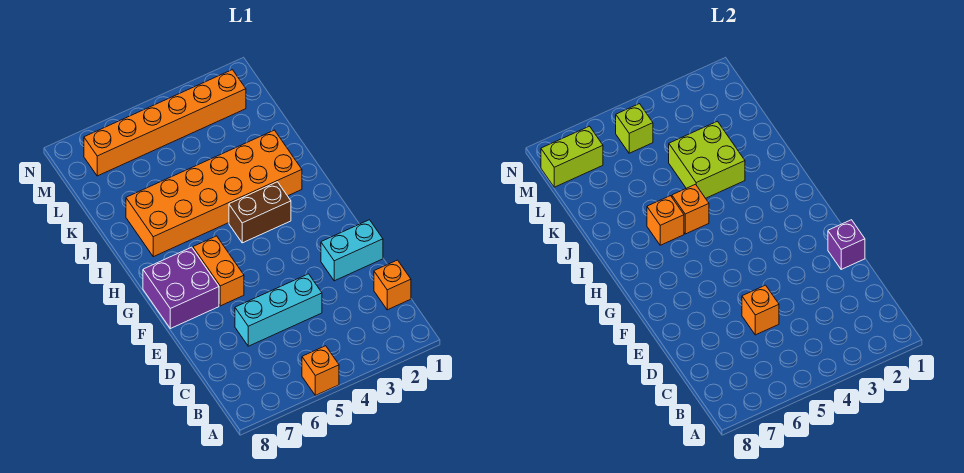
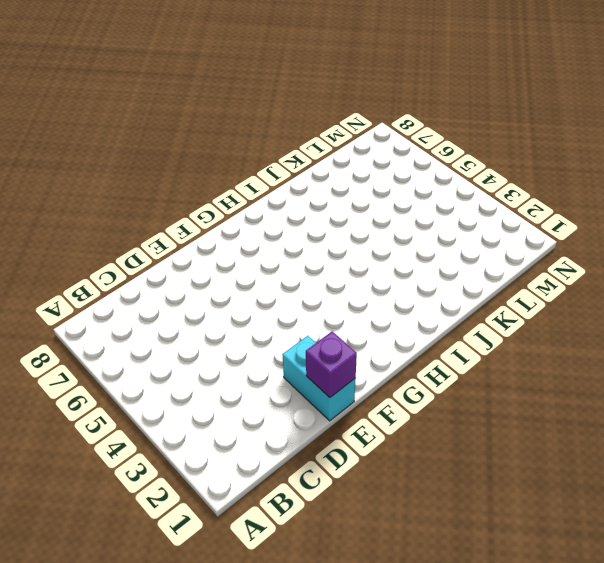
none -> orange 1x1 brick [302,346,339,395]
none -> orange 1x1 brick [374,260,411,310]
none -> cyan 1x3 brick [235,274,322,346]

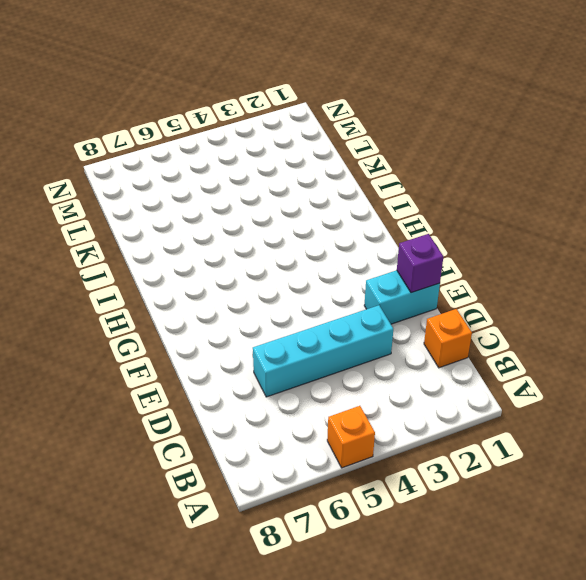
cyan 1x4 brick [253,305,393,397] -> cyan 1x3 brick [235,274,322,346]
none -> orange 1x2 brick [193,236,244,306]
none -> purple 2x2 brick [143,247,219,329]
none -> brown 1x2 brick [229,182,291,243]

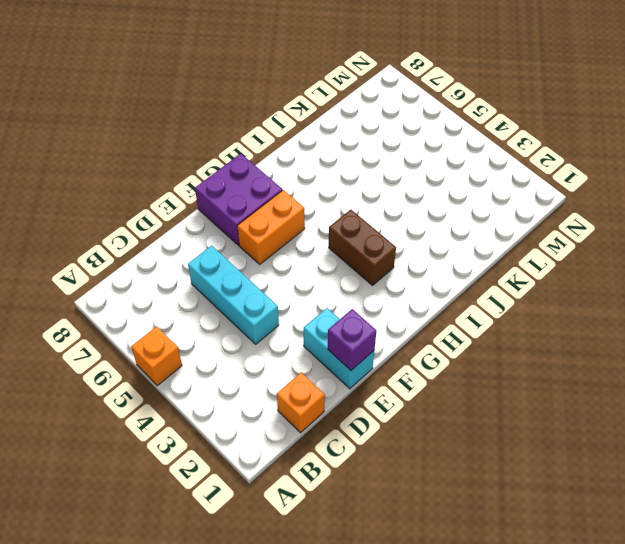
none -> orange 2x6 brick [126,130,302,257]
none -> orange 1x6 brick [84,70,246,176]
none -> orange 1x1 brick [742,285,779,335]

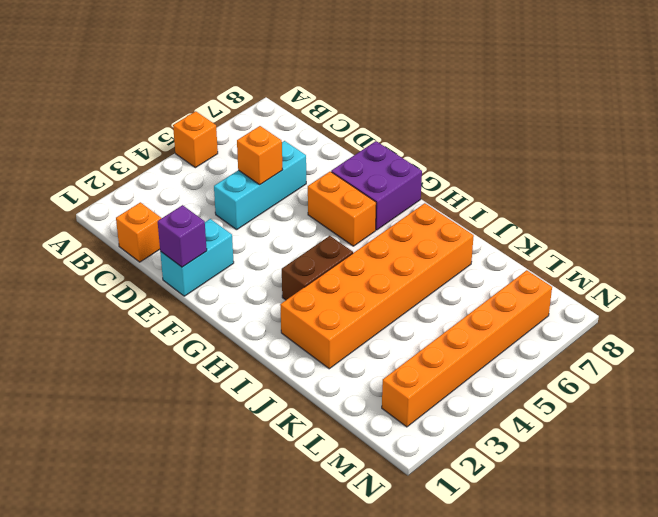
none -> orange 1x1 brick [672,184,709,234]
none -> orange 1x1 brick [647,196,684,245]
none -> lime 2x2 brick [669,121,745,198]

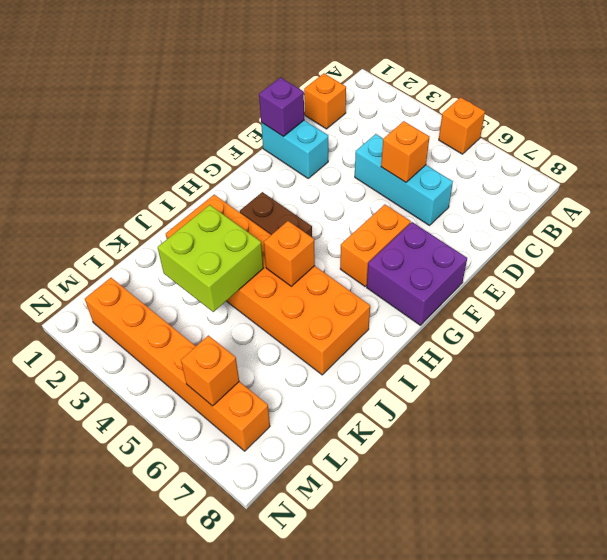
orange 1x1 brick [181,335,239,406] -> orange 1x1 brick moved to [647,196,684,245]
none -> lime 1x1 brick [616,104,653,153]
none -> lime 1x2 brick [541,126,603,187]

